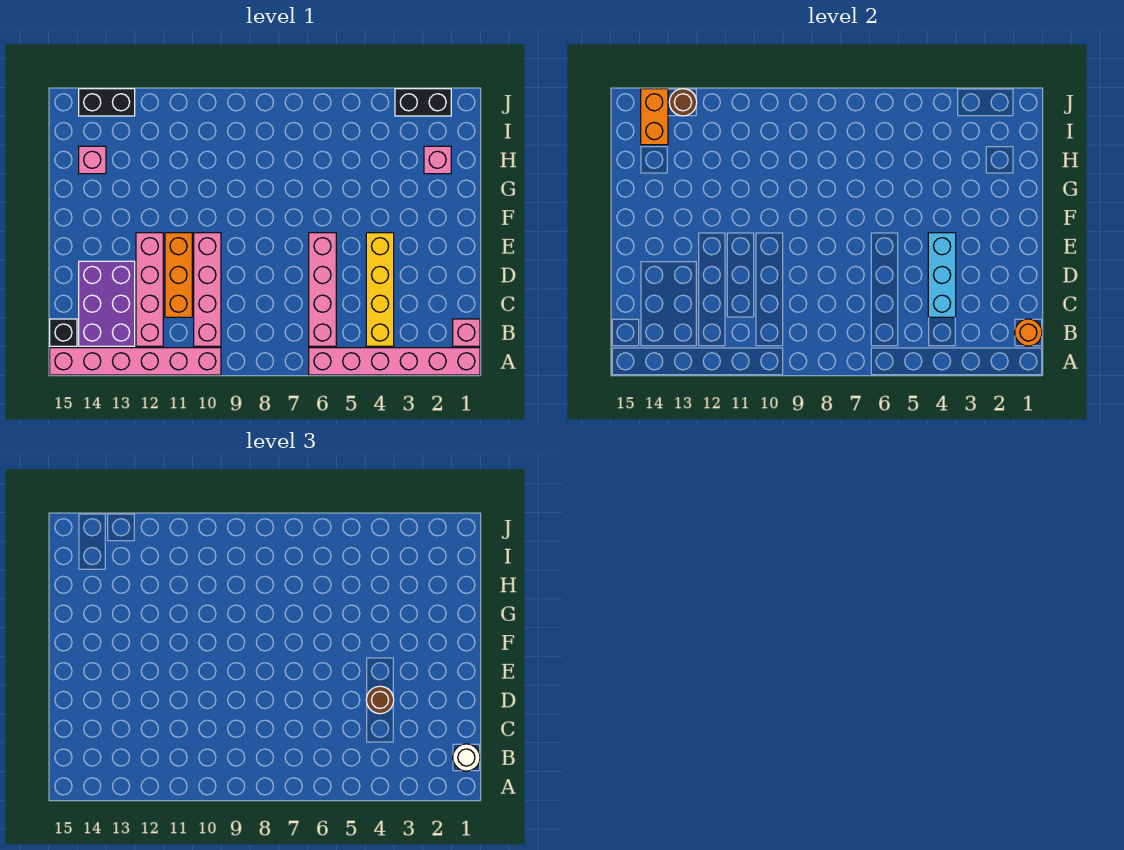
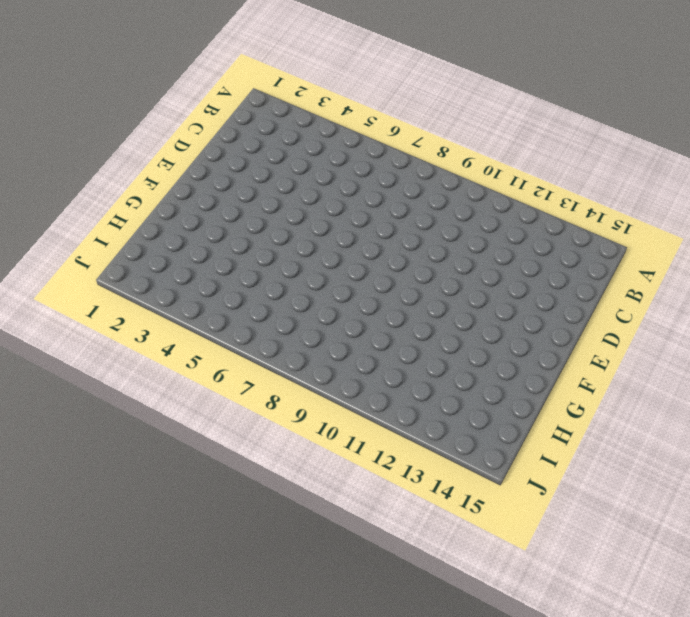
none -> pink 1x6 brick [309,348,480,375]
none -> pink 1x6 brick [50,348,221,375]
none -> pink 1x1 brick [453,319,480,346]

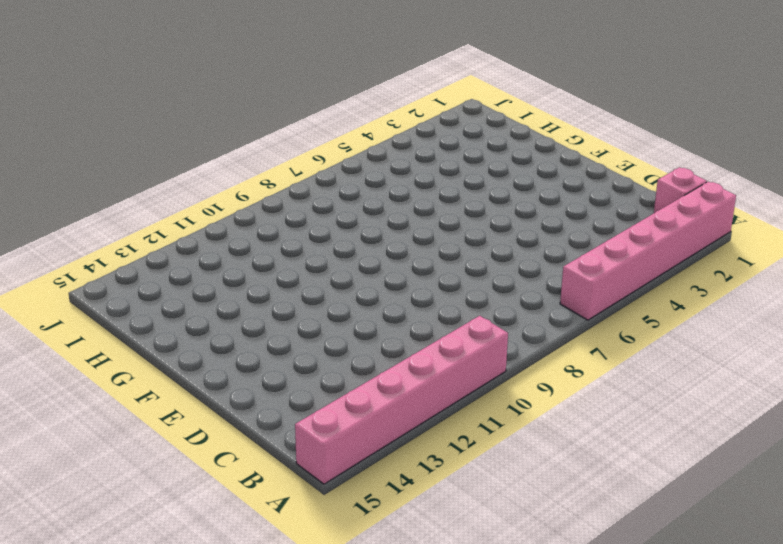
none -> yellow 1x4 brick [366,233,394,346]
none -> pink 1x4 brick [309,233,336,346]
none -> pink 1x4 brick [194,233,221,346]

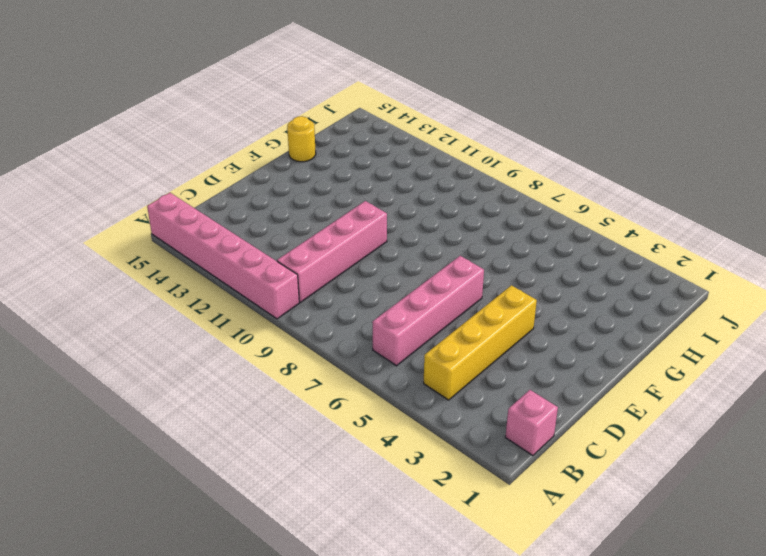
yellow 1x1 round brick [287,116,316,162] -> none
none -> pink 1x6 brick [309,348,480,375]
none -> pink 1x4 brick [136,233,163,346]
none -> purple 2x3 brick [79,261,135,346]

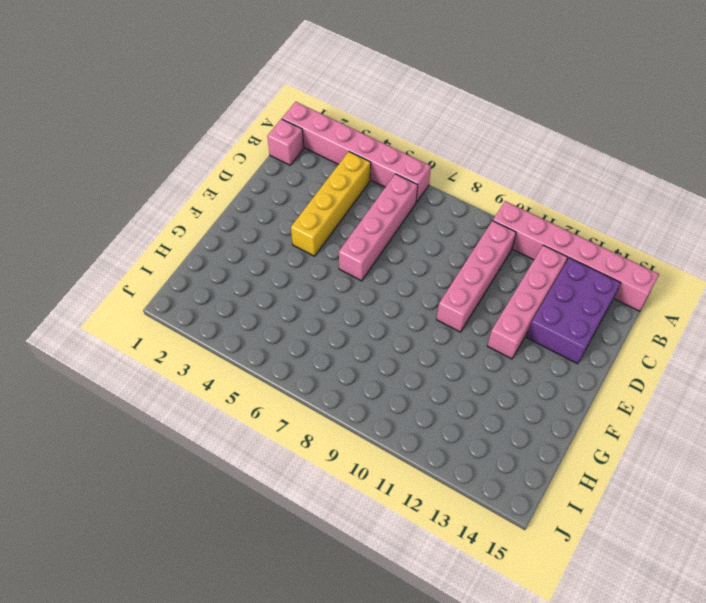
none -> black 1x1 brick [50,319,77,346]
none -> orange 1x3 brick [165,233,192,317]
none -> pink 1x1 brick [424,146,451,174]

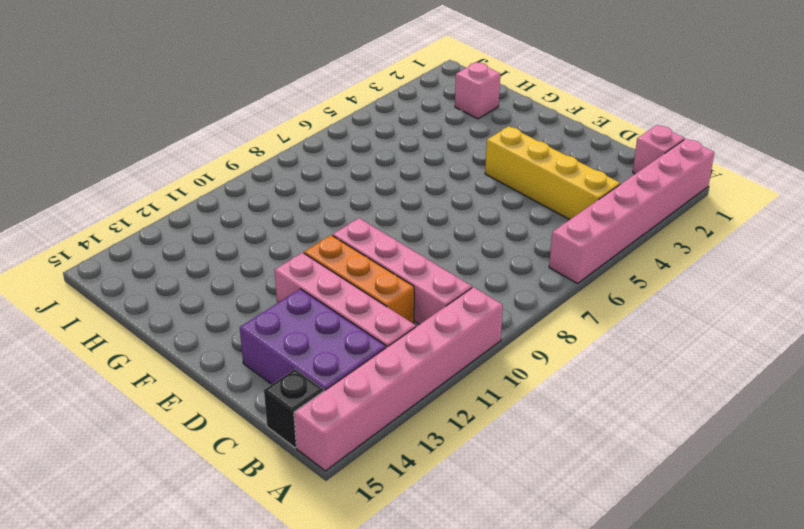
none -> pink 1x4 brick [309,233,336,346]
none -> pink 1x1 brick [79,146,106,174]
none -> black 1x2 brick [395,89,451,116]

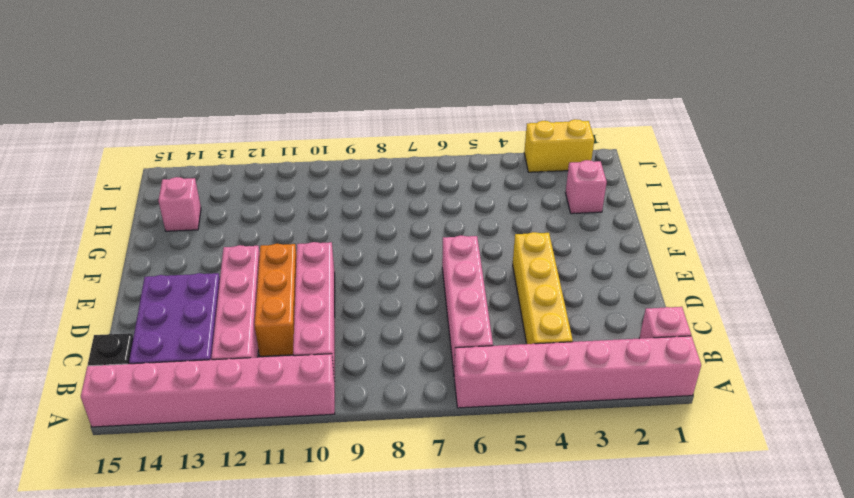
yellow 1x2 brick [524,119,594,172] -> black 1x2 brick [395,89,451,116]
none -> black 1x2 brick [79,89,135,116]
none -> orange 1x1 round brick [1015,319,1042,346]
none -> cyan 1x3 brick [928,233,956,317]

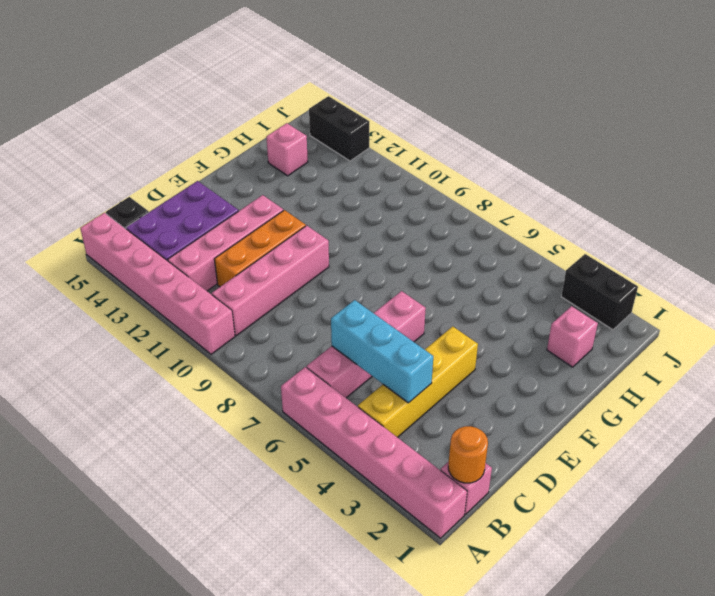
cyan 1x3 brick [331,300,433,403] -> cyan 1x3 brick turned to [928,233,956,317]
none -> orange 1x2 brick [641,89,668,145]
none -> brown 1x1 round brick [669,89,697,116]
none -> white 1x1 round brick [453,744,480,771]

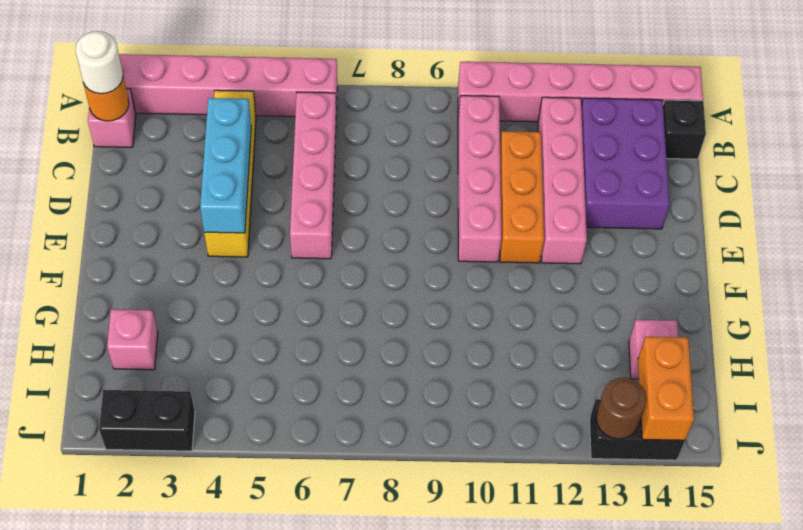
none -> brown 1x1 round brick [366,686,394,714]

